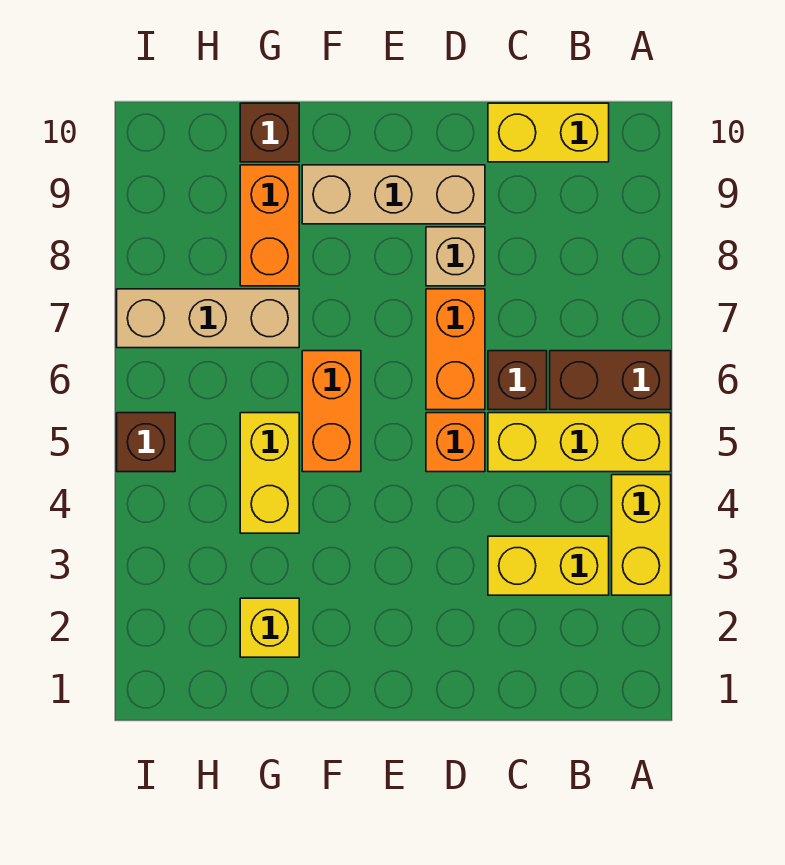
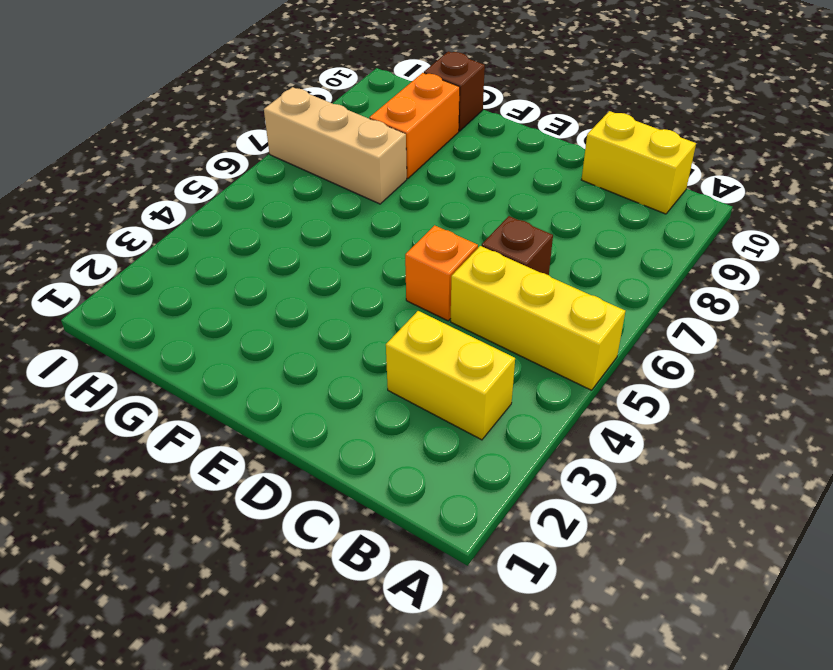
none -> yellow 1x2 brick [612,475,671,595]
none -> brown 1x2 brick [550,351,671,410]
none -> orange 1x2 brick [426,289,485,410]

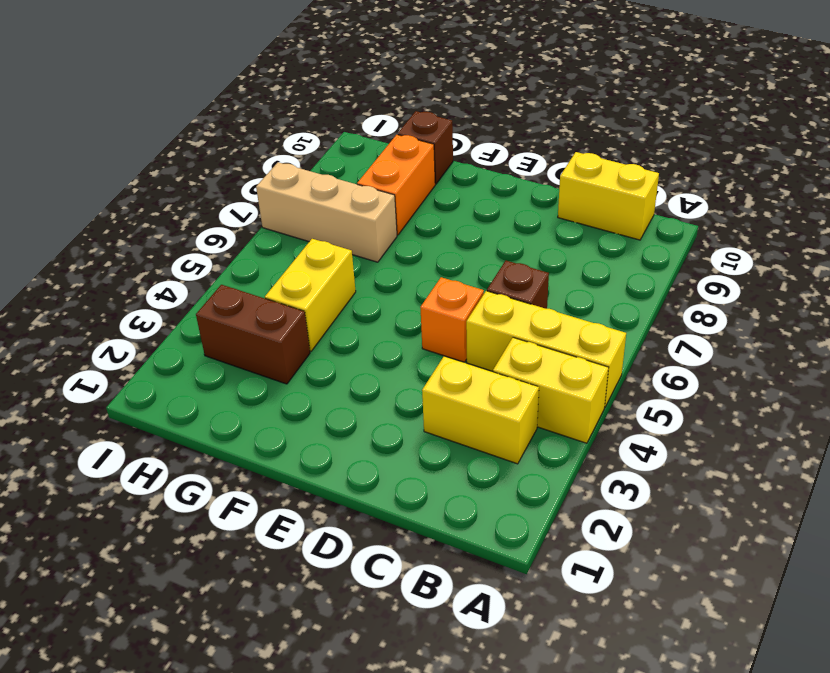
yellow 1x2 brick [493,338,609,443] -> yellow 1x2 brick turned to [612,475,671,595]
brown 1x2 brick [196,285,310,384] -> brown 1x2 brick moved to [550,351,671,410]
none -> orange 1x2 brick [426,289,485,410]
none -> tan 1x1 brick [426,227,485,286]
none -> tan 1x3 brick [302,165,485,224]

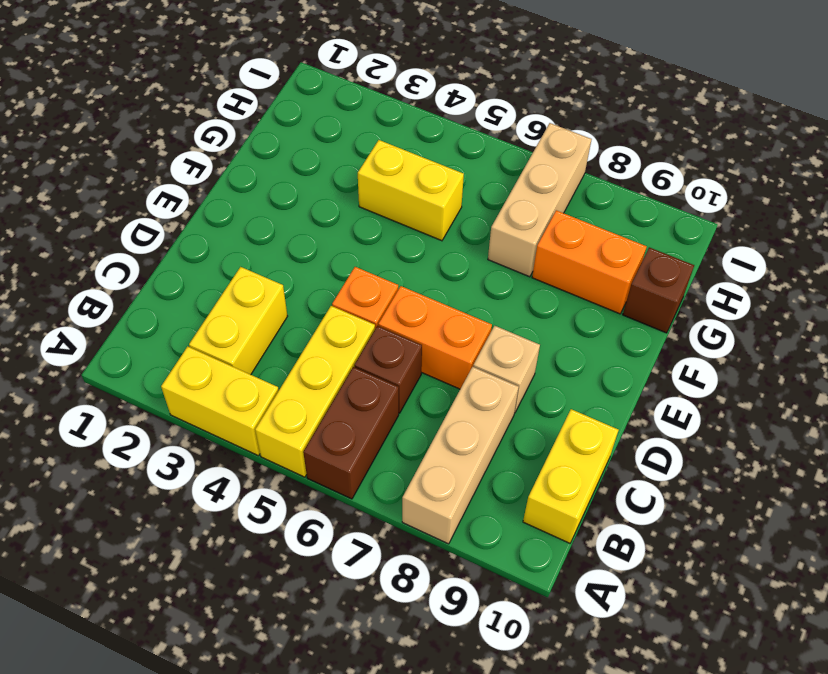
tan 1x3 brick [402,367,519,544] -> tan 1x3 brick moved to [302,165,485,224]
none -> orange 1x2 brick [302,351,361,472]
none -> yellow 1x1 brick [240,598,299,657]
none -> brown 1x1 brick [117,413,175,472]

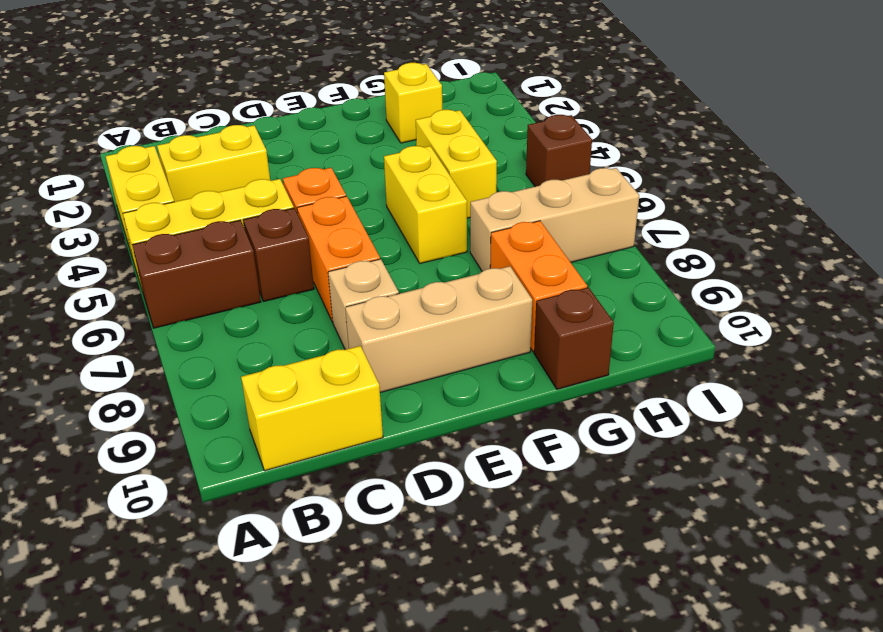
yellow 1x2 brick [384,146,467,263] -> orange 1x2 brick [302,351,361,472]

